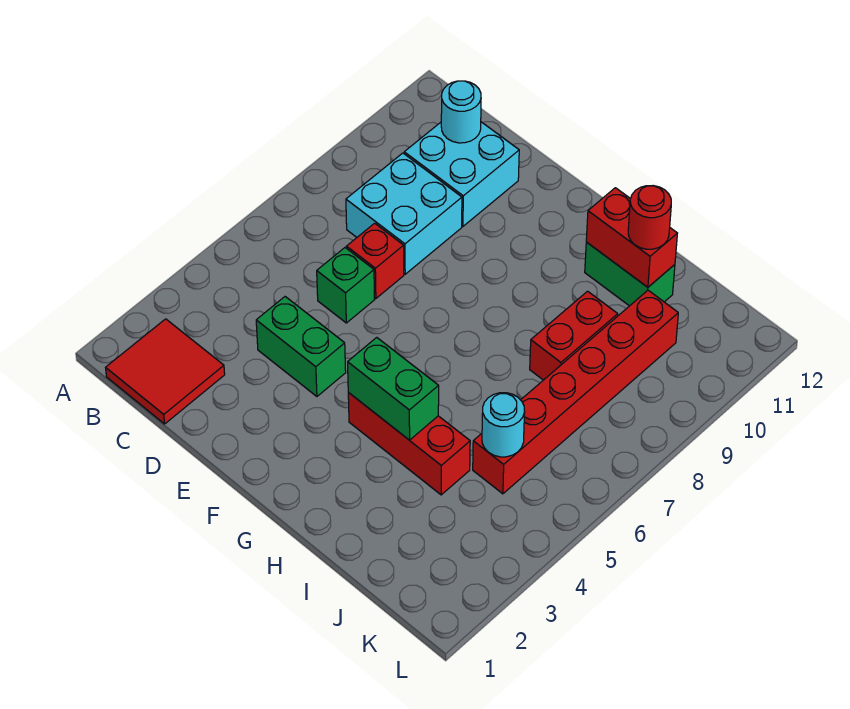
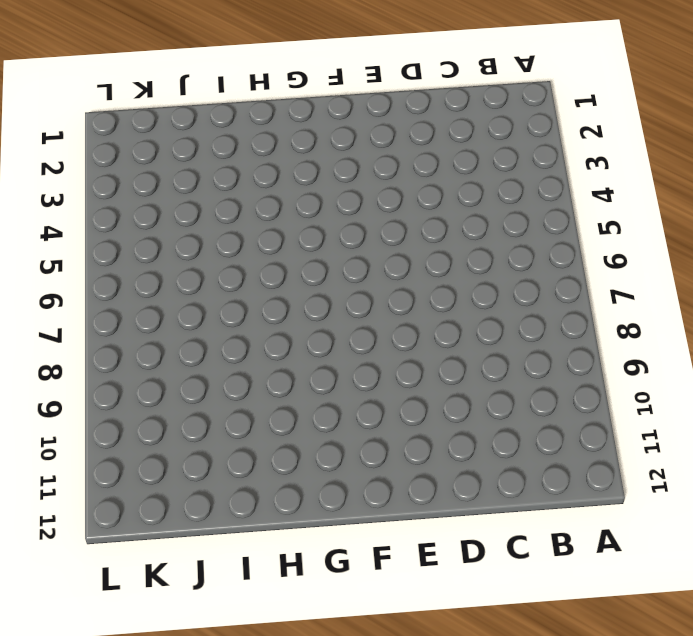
none -> red 2x2 tile [106,319,225,424]
none -> cyan 2x2 brick [346,153,462,274]
none -> cyan 2x2 brick [404,122,519,226]

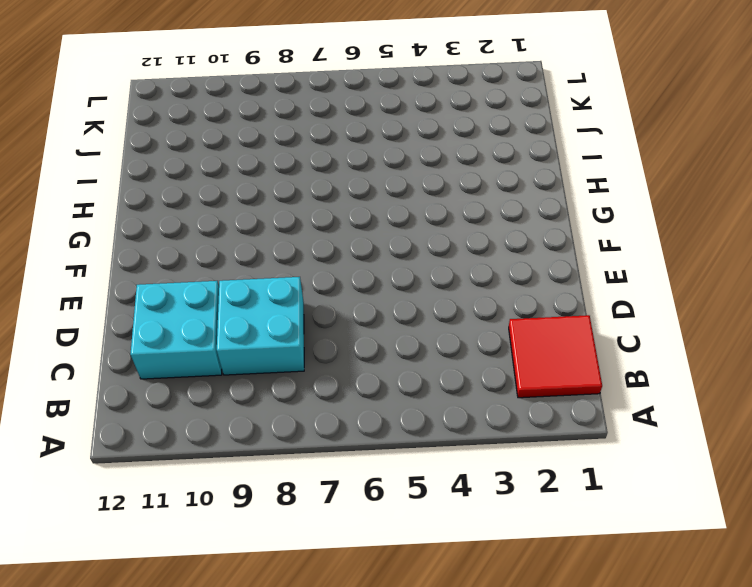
none -> green 1x2 brick [256,297,346,396]
none -> green 1x1 brick [317,248,375,323]
none -> red 1x1 brick [346,223,404,298]

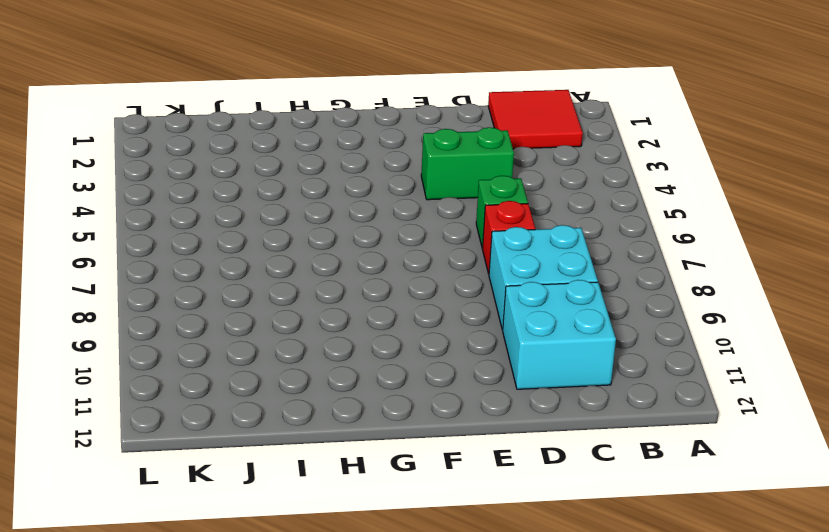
none -> red 1x3 brick [348,393,470,495]
none -> green 1x2 brick [585,242,675,306]
none -> red 1x2 brick [530,291,618,380]

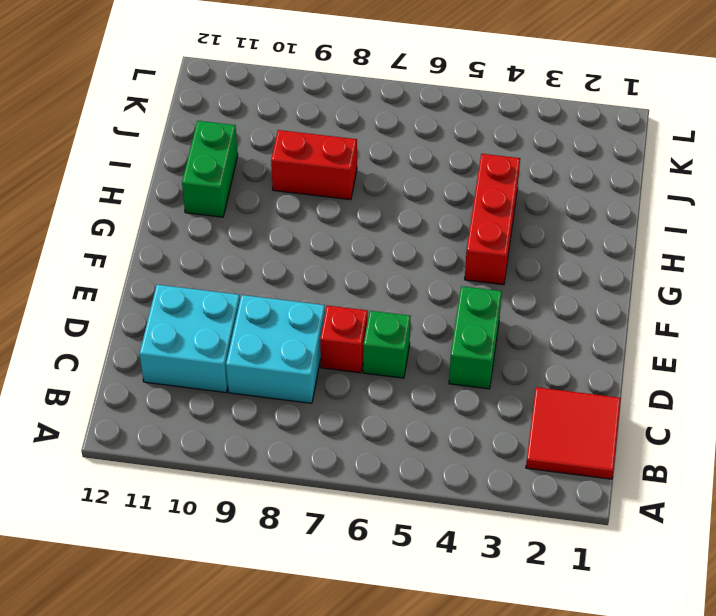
none -> red 1x6 brick [473,290,678,494]
none -> cyan 1x1 round brick [441,81,481,143]
none -> green 1x2 brick [348,337,439,440]

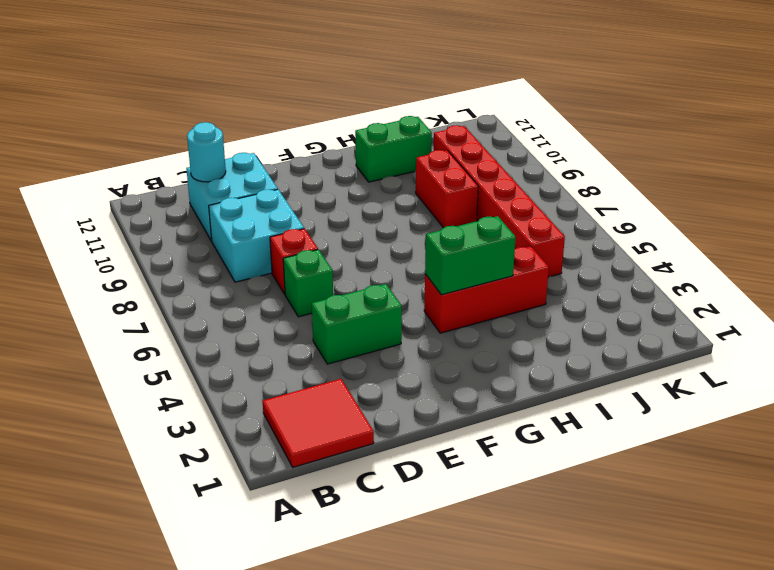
none -> red 1x2 brick [586,188,677,287]
none -> cyan 1x1 round brick [482,393,525,457]
none -> red 1x1 round brick [628,186,671,249]

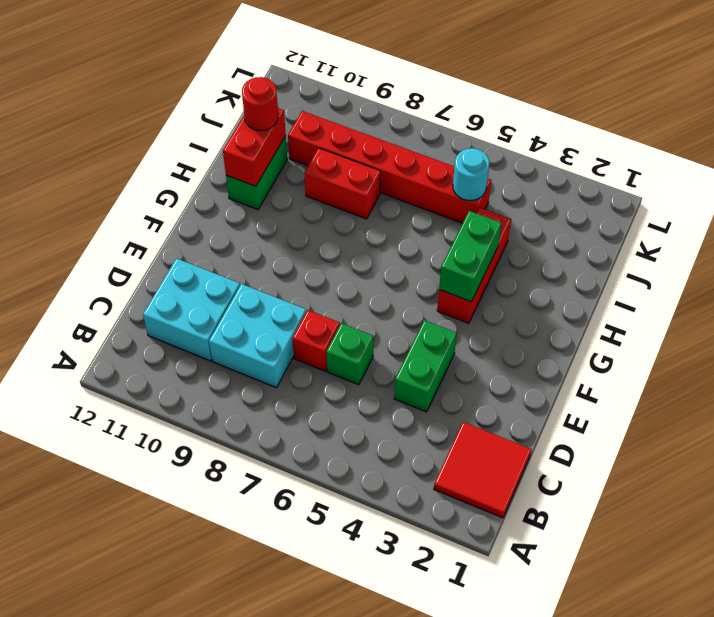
none -> cyan 1x1 round brick [441,81,481,143]

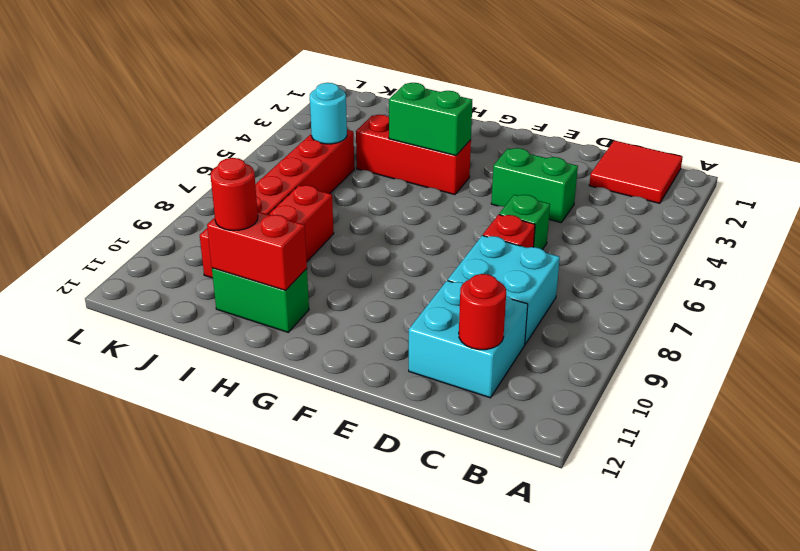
red 1x1 round brick [459,274,506,350] -> cyan 1x1 round brick [441,81,481,143]

